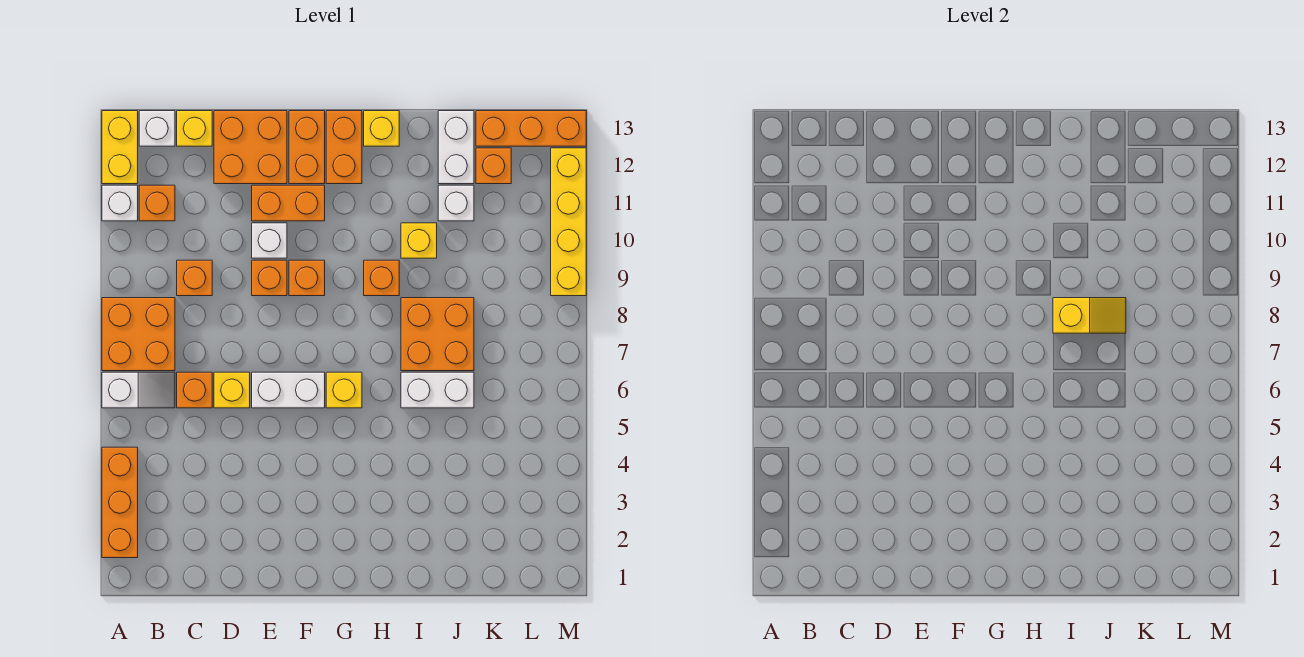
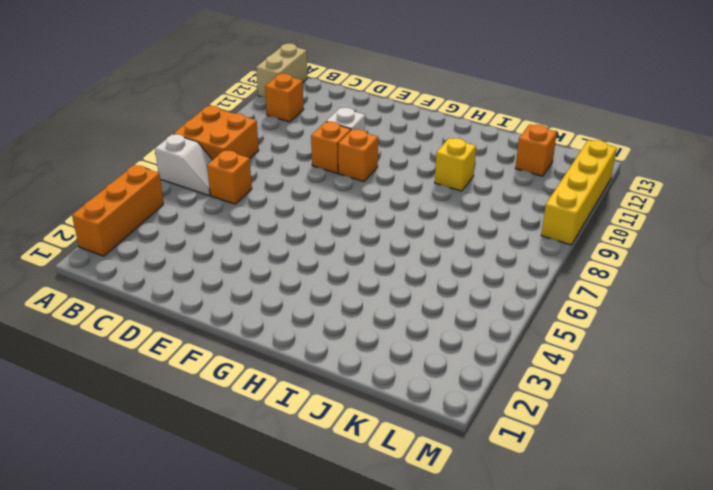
tan 1x2 brick [256,43,308,97] -> yellow 1x2 brick [102,111,138,184]
none -> white 1x1 brick [102,185,138,221]
none -> white 1x1 brick [139,111,175,146]
none -> orange 1x1 brick [177,260,212,296]
none -> yellow 1x1 brick [177,111,212,146]

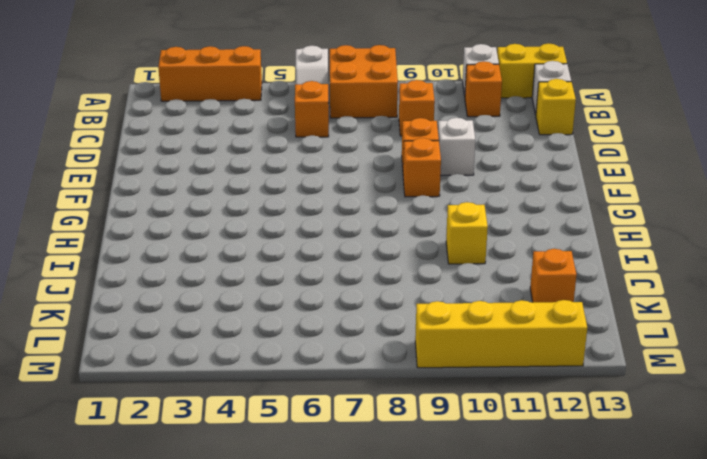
none -> yellow 1x1 brick [214,372,250,408]
none -> orange 2x2 brick [214,111,287,184]
none -> white 1x2 brick [252,372,325,408]
none -> orange 1x2 brick [252,185,325,221]

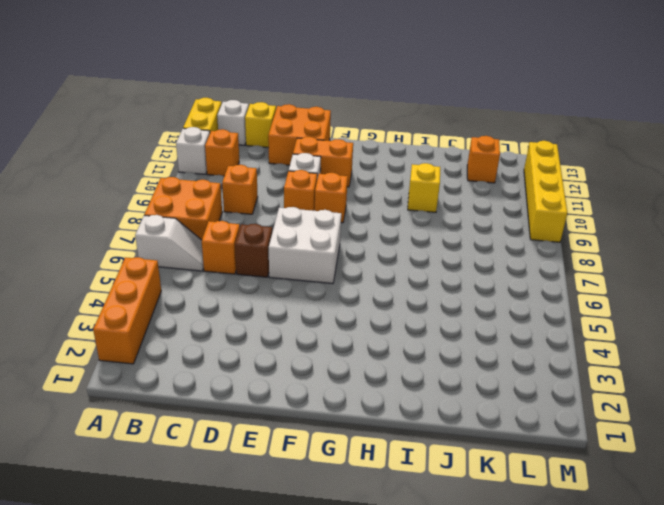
brown 1x1 brick [235,224,272,277] -> yellow 1x1 brick [214,372,250,408]
white 2x2 brick [269,207,341,284] -> white 1x2 brick [252,372,325,408]
none -> orange 1x2 brick [289,111,325,184]
none -> yellow 1x1 brick [326,372,362,408]
none -> orange 1x2 brick [326,111,362,184]
none -> orange 1x1 brick [364,260,399,296]

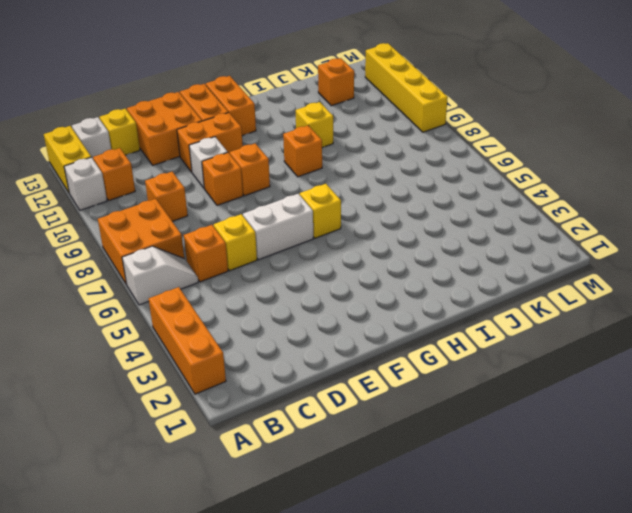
none -> yellow 1x1 brick [364,111,399,146]
none -> white 1x2 brick [401,372,474,408]
none -> orange 2x2 brick [401,298,474,371]
none -> white 1x1 brick [438,185,474,221]

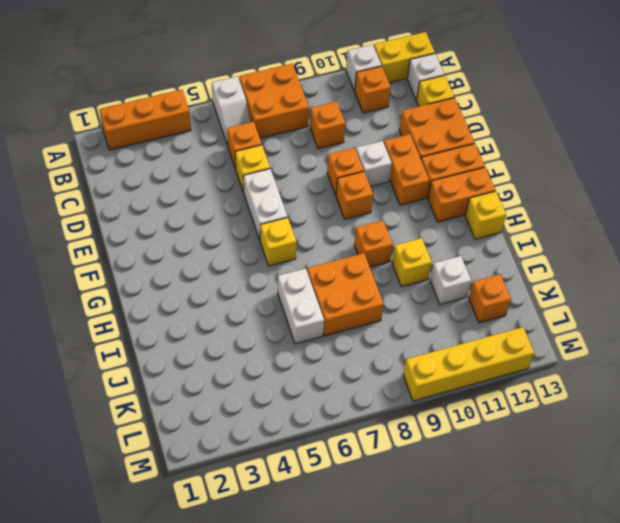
none -> white 1x2 brick [438,111,474,184]
none -> orange 1x3 brick [476,111,586,146]
none -> yellow 1x2 slope [1053,298,1126,333]

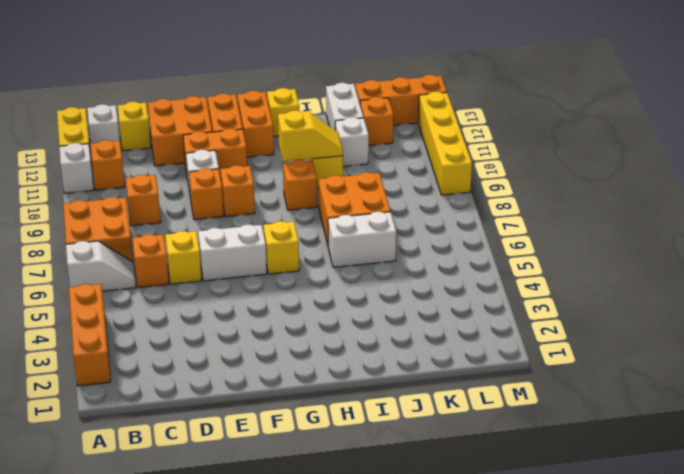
yellow 1x2 slope [278,111,343,162] -> yellow 1x2 slope moved to [1053,298,1126,333]

